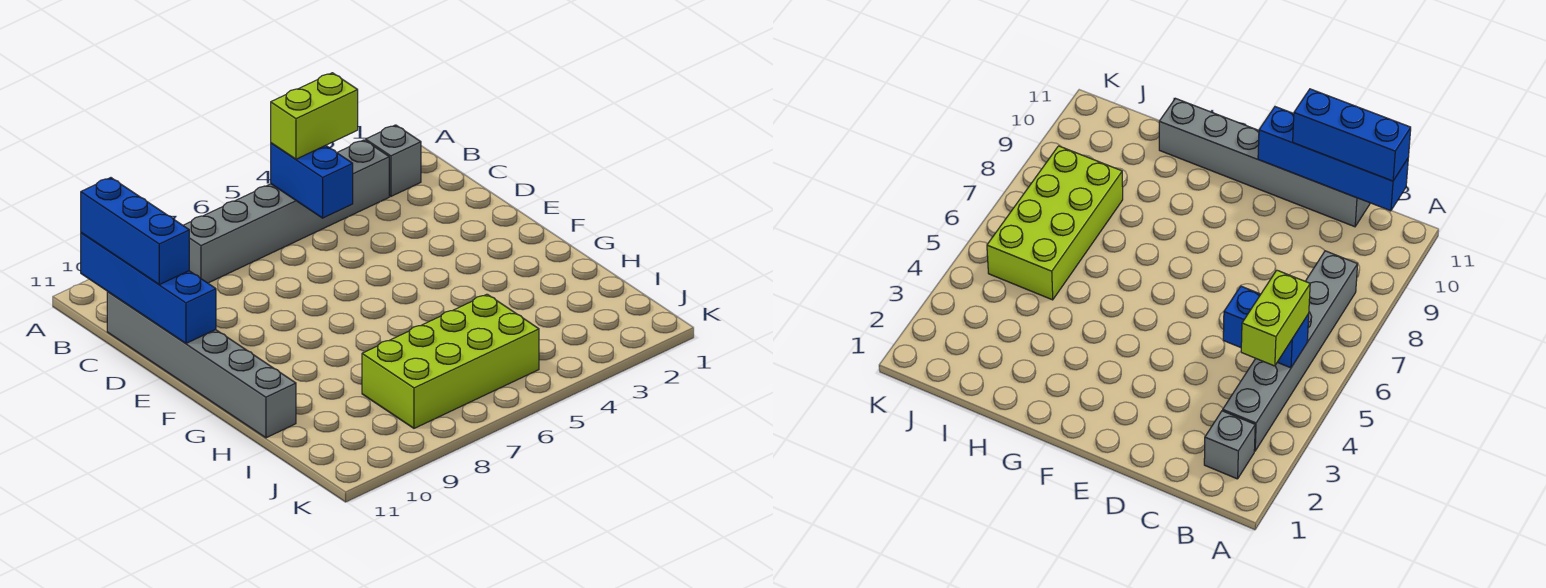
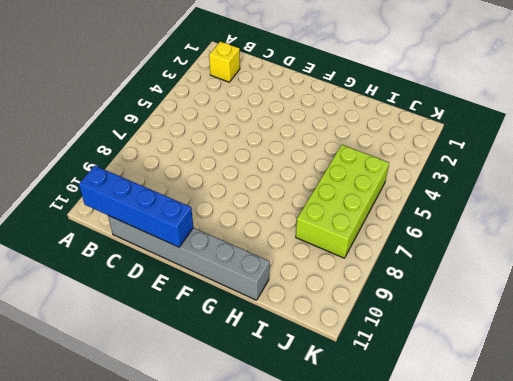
yellow 1x1 brick [209,41,240,82] -> grey 1x1 brick [366,125,421,196]
none -> grey 1x6 brick [183,140,389,283]
none -> blue 1x2 brick [271,143,353,218]

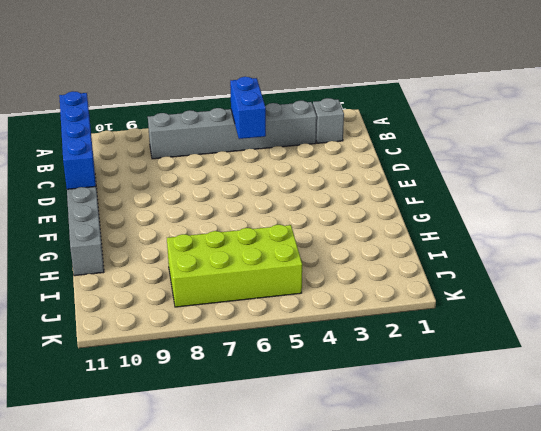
none -> lime 1x2 brick [271,73,358,159]
none -> blue 1x3 brick [81,178,189,285]

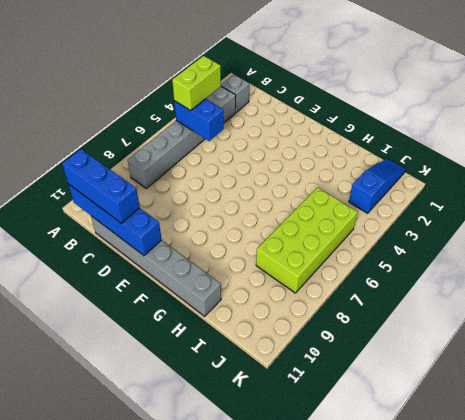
blue 1x3 slope [349,159,406,213] -> none

